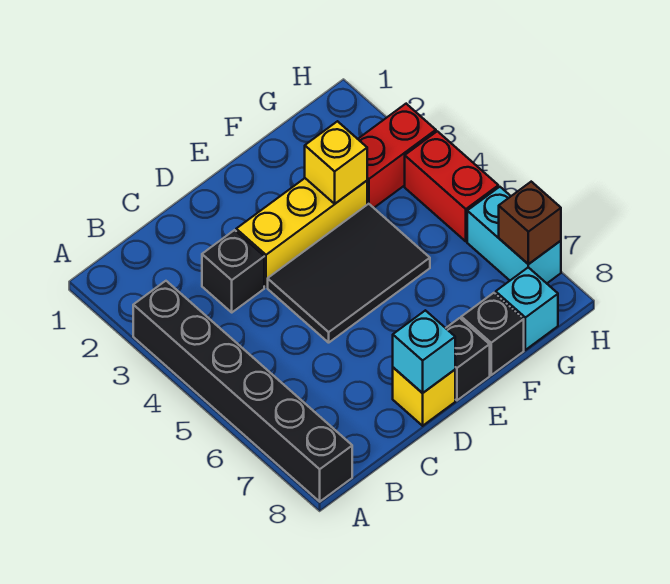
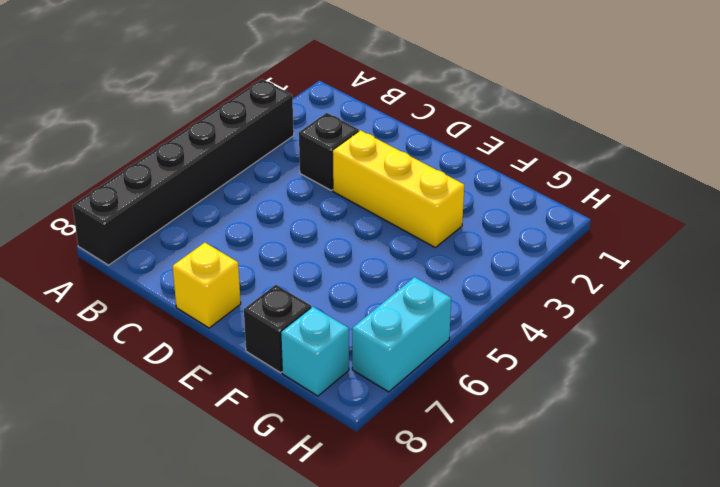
none -> black 2x3 tile [268,204,430,343]
none -> black 1x1 brick [446,318,490,400]
none -> red 1x2 brick [358,104,436,208]

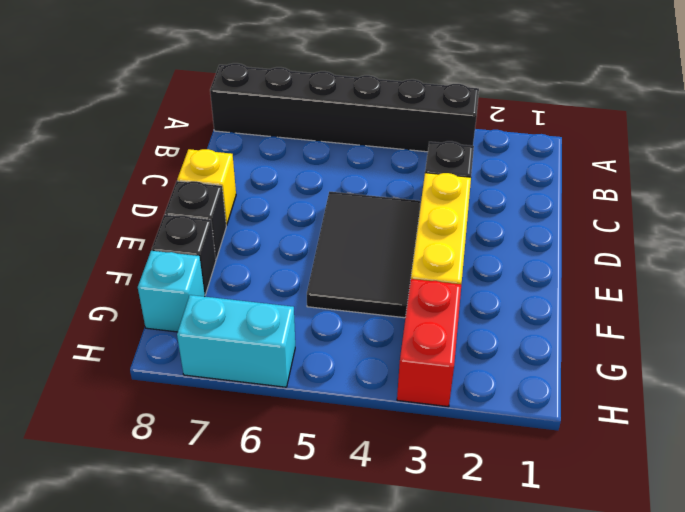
none -> red 1x2 brick [405,131,498,241]
none -> cyan 1x1 brick [393,310,455,393]
none -> yellow 1x1 brick [305,121,367,204]

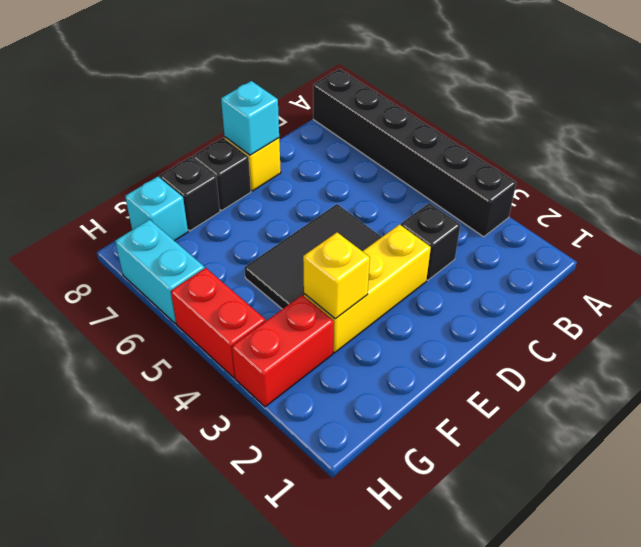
none -> brown 1x1 brick [499,182,561,264]

